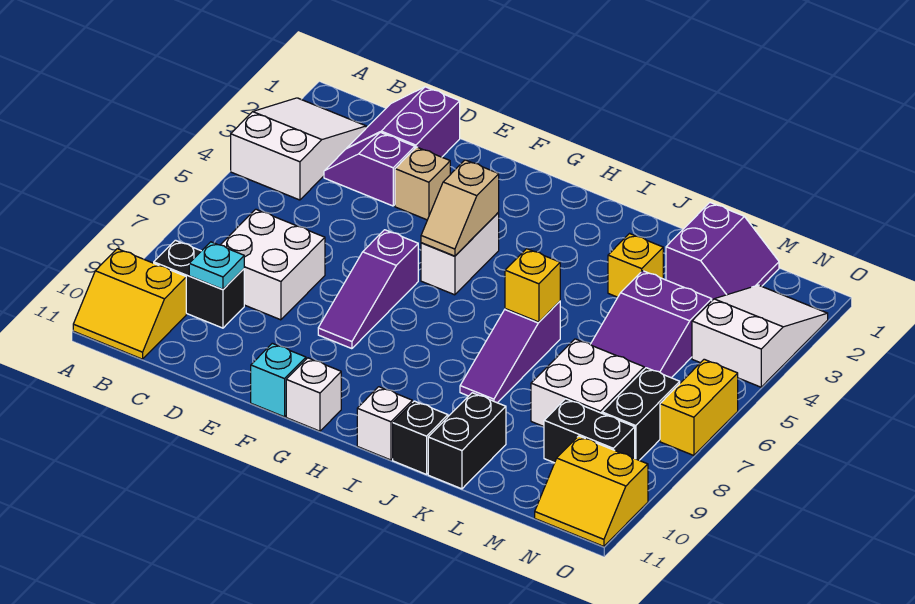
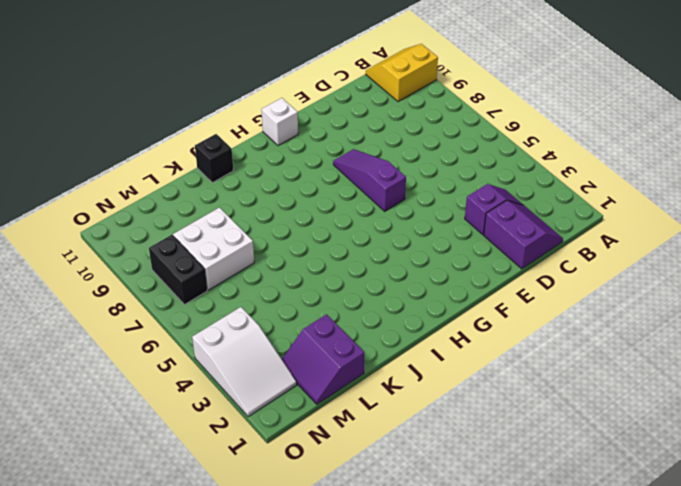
none -> white 2x3 slope [231,98,366,200]
none -> black 1x2 brick [154,240,244,328]
none -> white 2x2 brick [221,209,325,320]

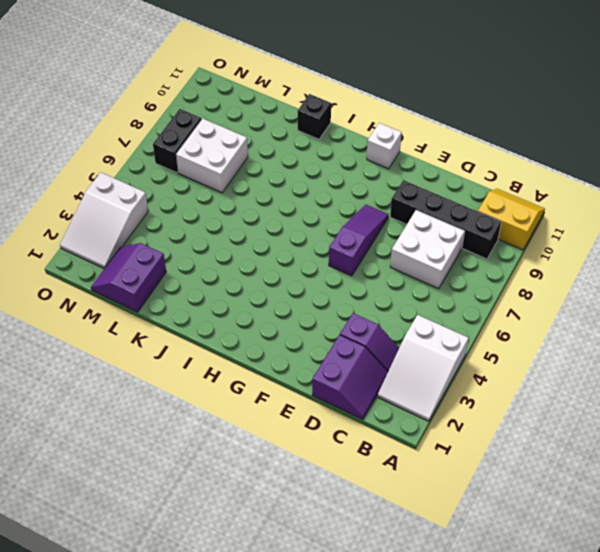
black 1x4 brick [390,180,501,259] -> black 1x2 brick [154,240,244,328]
none -> tan 1x1 brick [395,147,450,220]
none -> cyan 1x1 brick [251,343,306,417]
none -> white 1x2 brick [421,212,499,295]

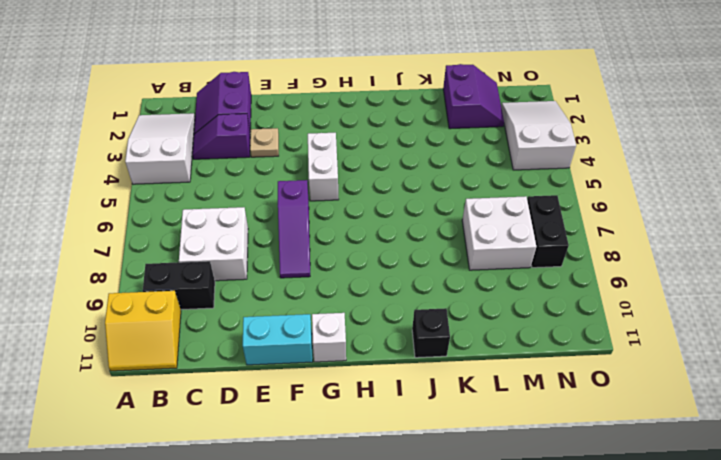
tan 1x1 plate [250,128,279,157] -> tan 1x1 brick [395,147,450,220]
cyan 1x2 brick [243,314,313,365] -> cyan 1x1 brick [251,343,306,417]
none -> white 1x1 brick [357,387,412,460]
none -> purple 1x3 slope [460,301,560,403]
none -> yellow 1x1 brick [608,234,663,297]

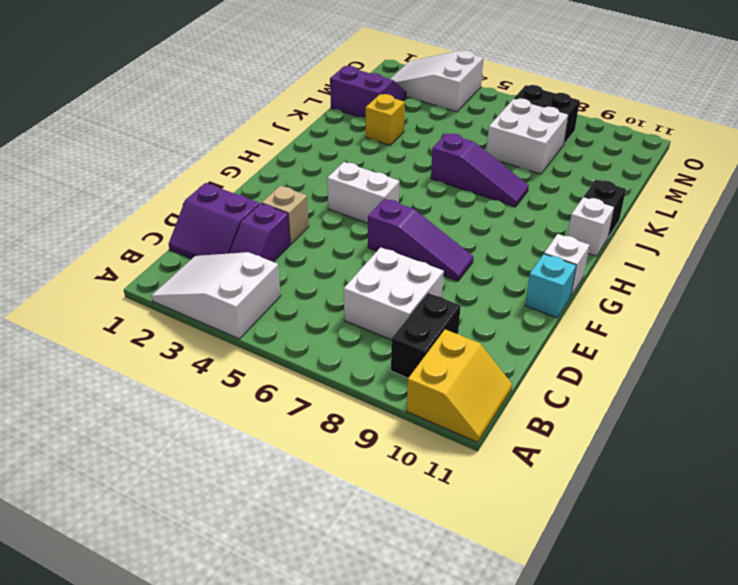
none -> black 1x2 brick [428,393,506,489]
none -> purple 2x3 slope [591,271,712,378]
none -> black 1x2 brick [544,399,635,463]

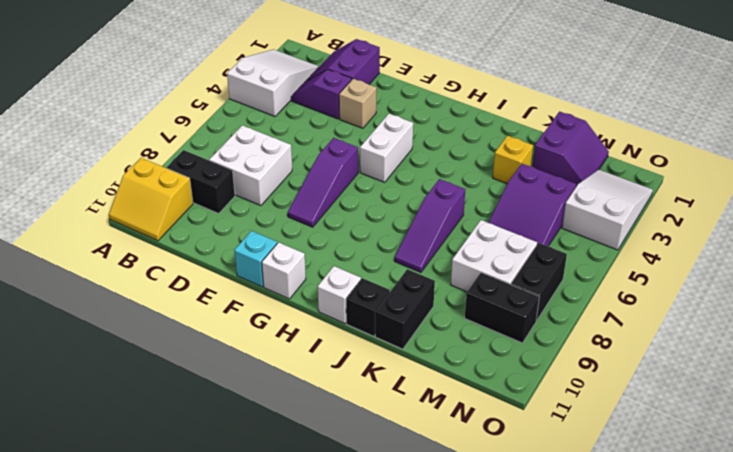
none -> yellow 2x2 slope [535,436,648,546]
none -> yellow 1x2 brick [660,359,738,456]
none -> cyan 1x1 plate [189,242,244,290]

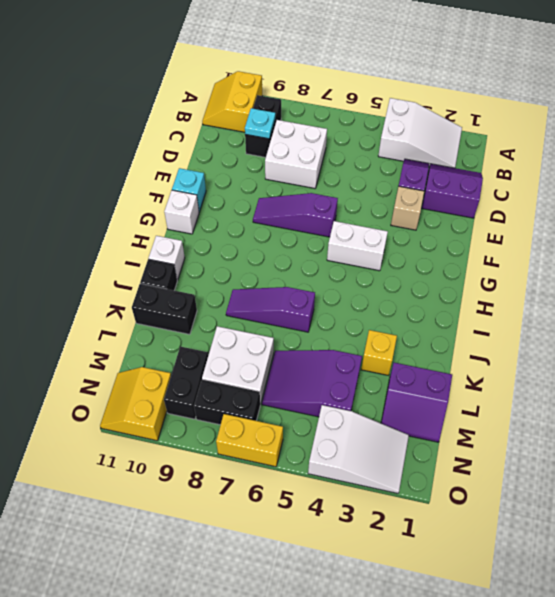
none -> tan 1x2 slope [421,160,499,256]
none -> yellow 1x1 brick [505,249,560,322]

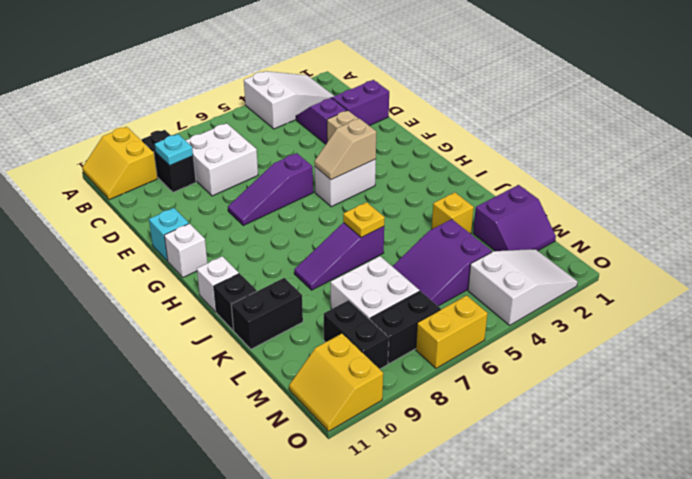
yellow 1x1 plate [343,202,385,238] -> yellow 1x1 brick [505,249,560,322]

